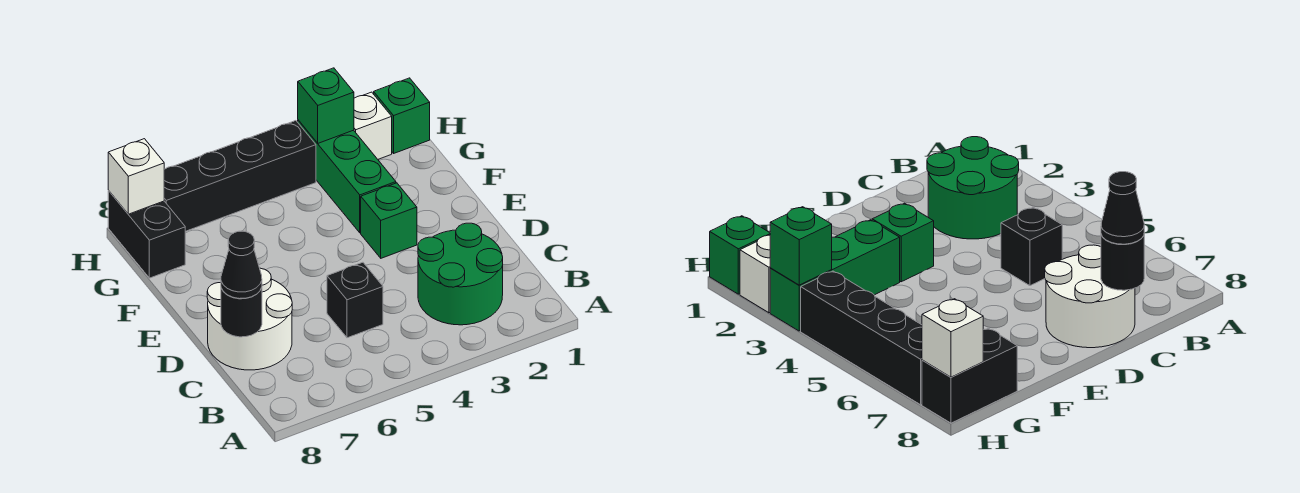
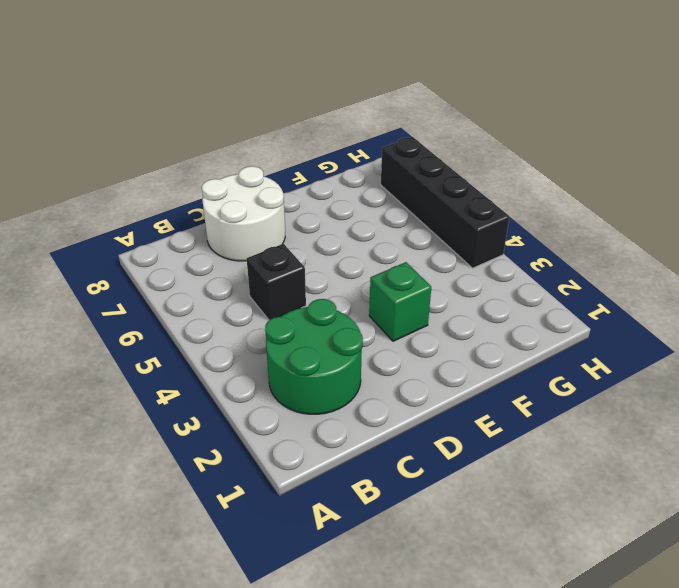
none -> green 1x3 brick [298,120,396,233]
none -> black 1x2 brick [108,191,185,278]
none -> green 1x1 brick [374,78,430,153]

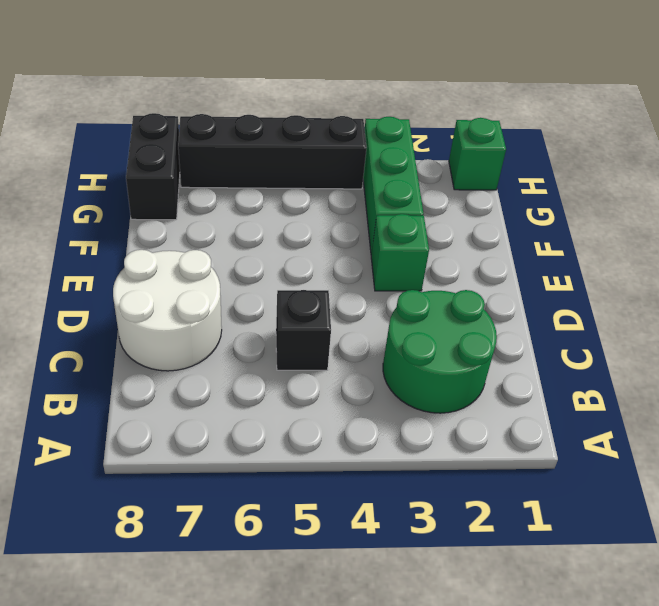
none -> white 1x1 brick [354,92,392,159]
none -> black 1x1 round brick [221,287,262,337]
none -> green 1x1 brick [298,68,354,143]

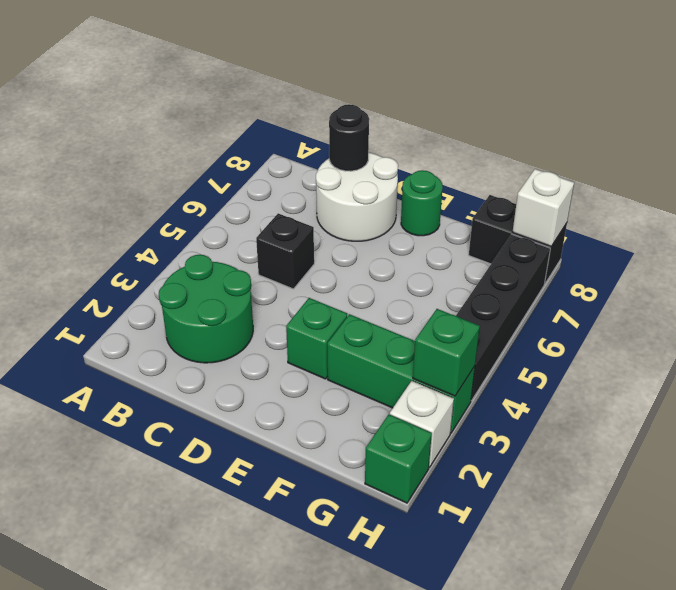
green 1x1 round brick [401,170,443,236] -> none
none -> black 1x1 cone [221,231,262,299]

